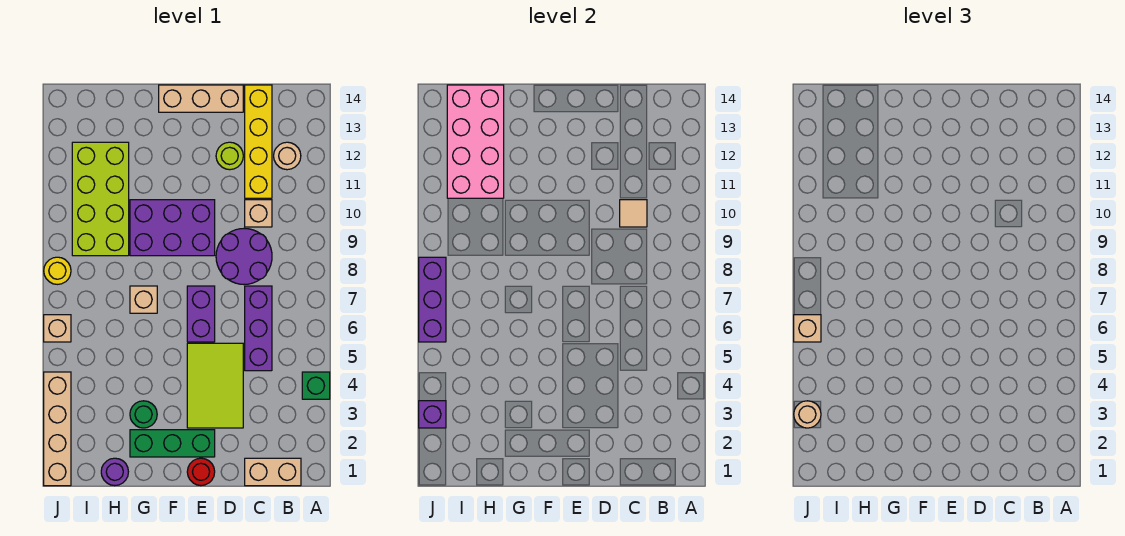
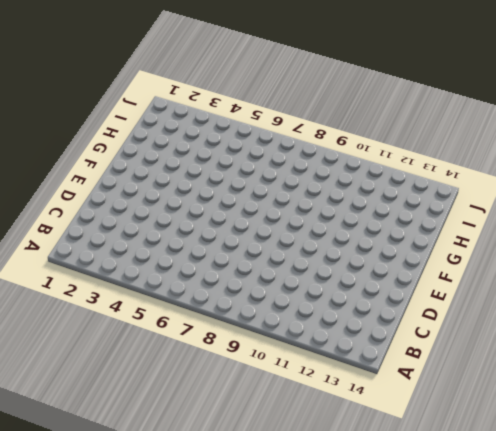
none -> green 1x1 brick [302,372,330,399]
none -> tan 1x2 brick [245,458,301,486]
none -> tan 1x1 round brick [274,142,301,170]

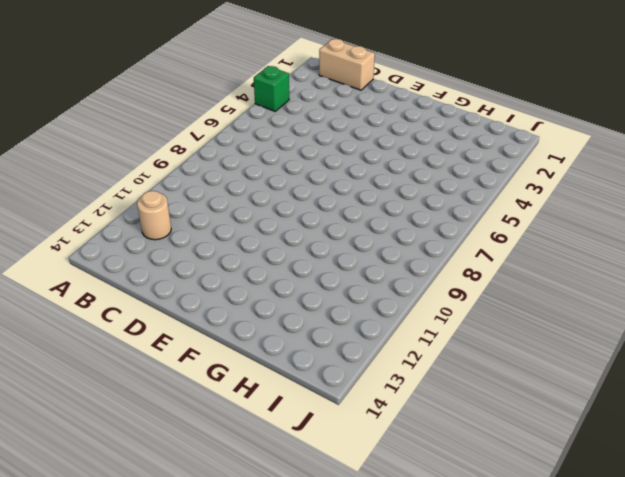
none -> purple 1x3 brick [245,286,272,371]
none -> purple 2x2 round brick [216,228,272,284]
none -> tan 1x1 brick [245,200,272,227]

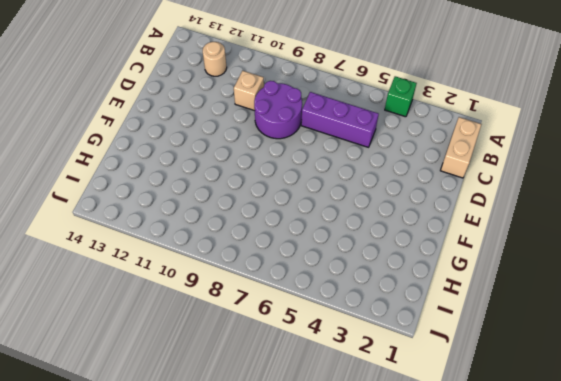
none -> yellow 1x4 brick [245,85,272,198]
none -> lime 2x3 tile [187,343,243,428]
none -> lime 1x1 round brick [216,142,243,170]

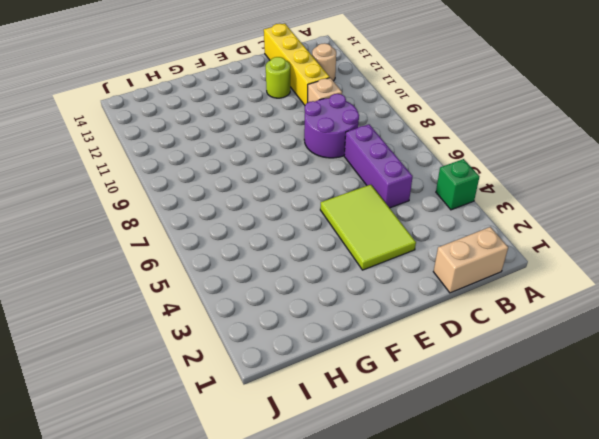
none -> tan 1x3 brick [159,85,243,112]
none -> red 1x1 round brick [187,458,215,486]
none -> green 1x3 brick [130,430,215,457]

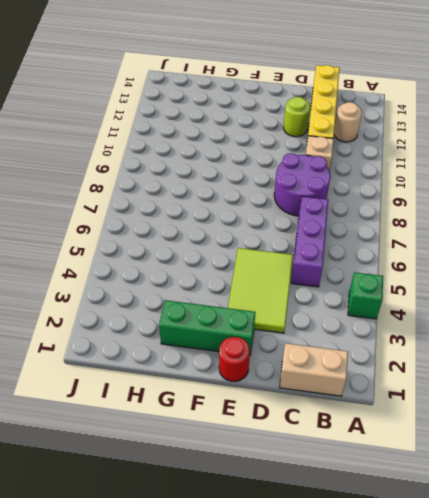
none -> tan 1x3 brick [159,85,243,112]
none -> purple 1x2 brick [187,286,215,342]
none -> purple 2x3 brick [130,200,215,256]

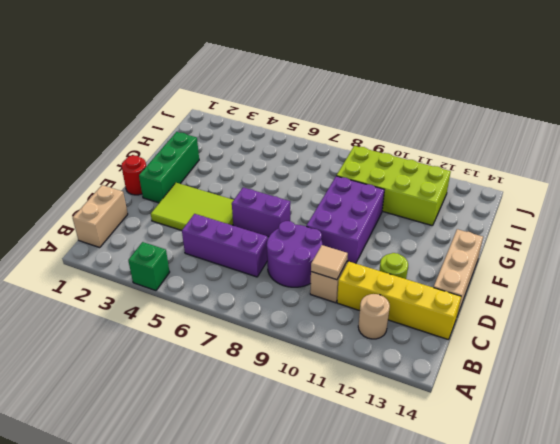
none -> green 1x1 round brick [130,401,157,428]
none -> tan 1x1 brick [130,286,157,313]
none -> purple 1x1 round brick [101,458,128,486]

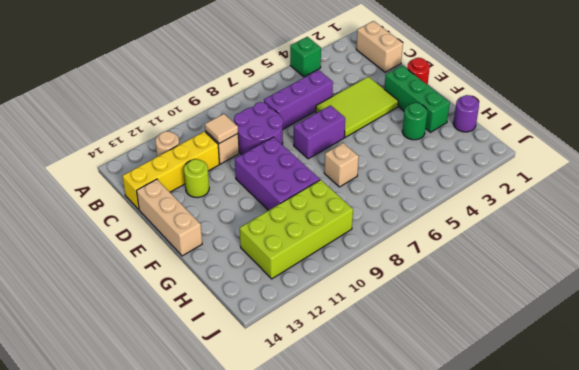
none -> tan 1x4 brick [44,372,71,486]
none -> tan 1x1 brick [44,315,71,342]
none -> yellow 1x1 round brick [44,257,71,284]

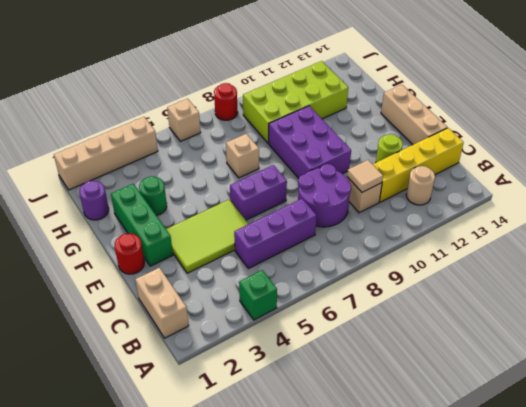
red 1x1 round brick [214,83,238,120] -> yellow 1x1 round brick [44,257,71,284]
none -> pink 2x4 brick [447,85,504,198]
none -> purple 1x1 brick [419,401,446,428]
none -> purple 1x3 brick [419,257,446,342]

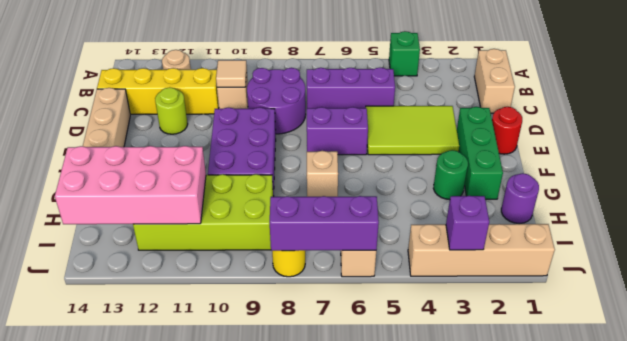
none -> tan 1x1 round brick [794,401,821,428]
none -> tan 1x1 brick [794,315,821,342]

